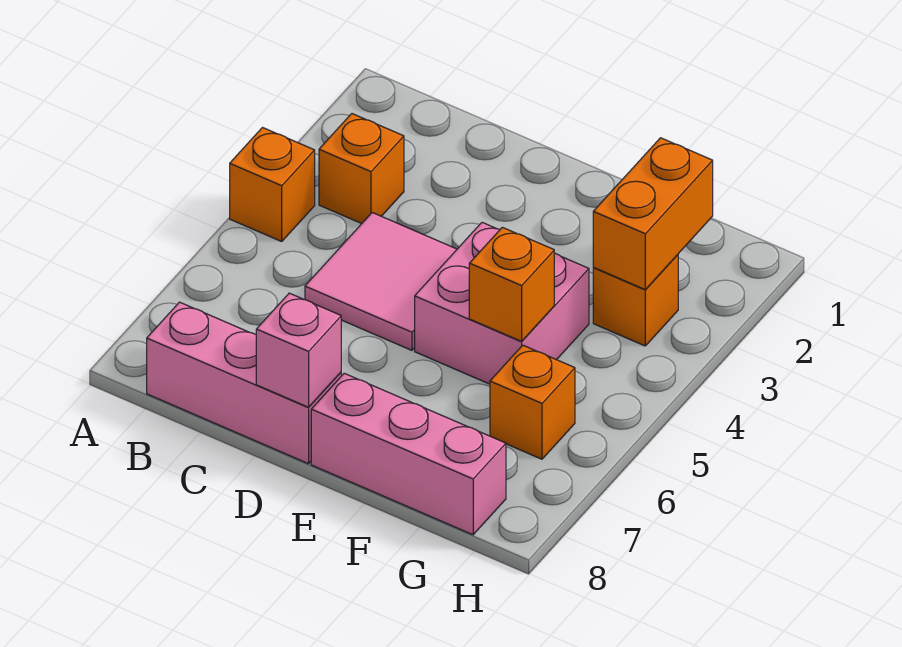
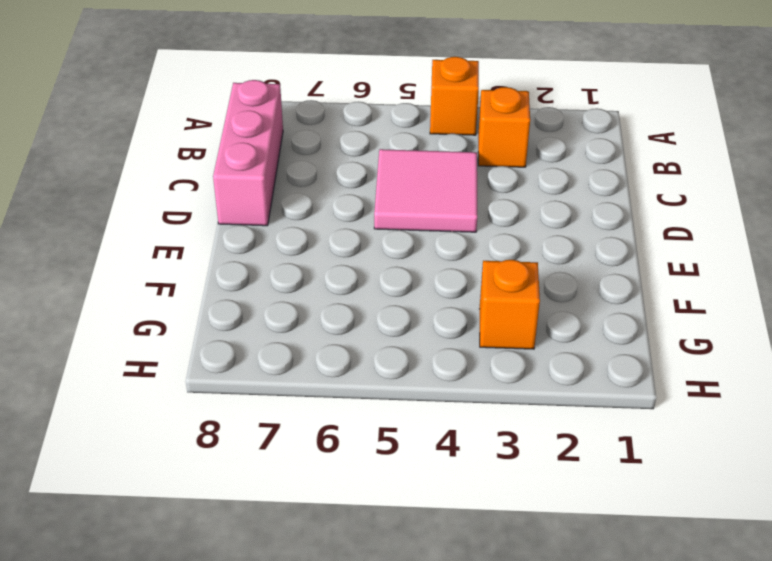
none -> pink 2x2 brick [415,222,589,384]
none -> pink 1x3 brick [311,373,506,535]

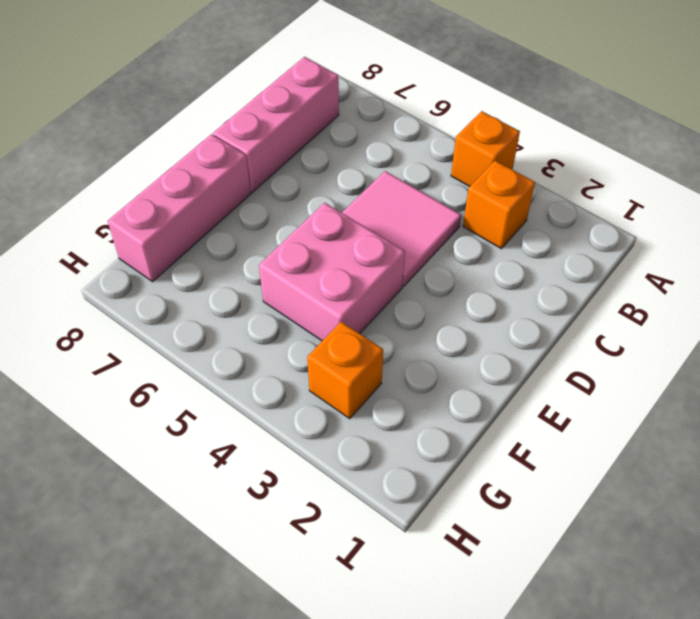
none -> orange 1x1 brick [490,345,575,459]
none -> pink 1x1 brick [256,293,341,407]

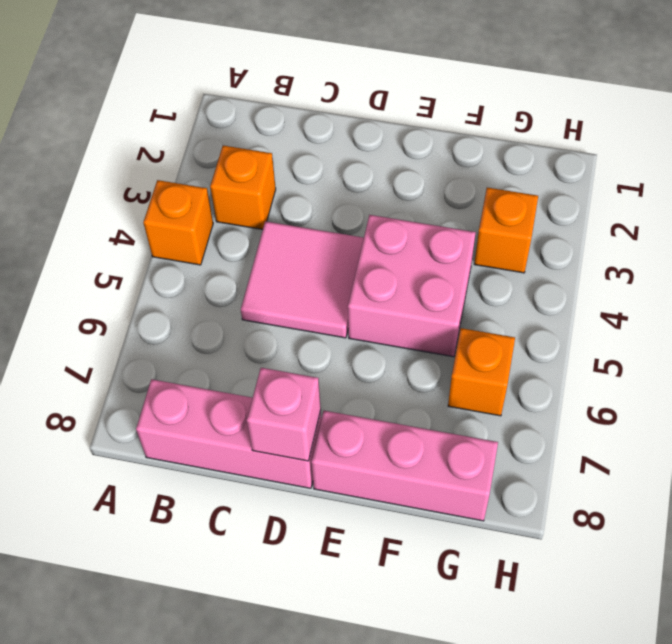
none -> orange 1x1 brick [469,227,554,341]
none -> orange 1x2 brick [593,138,713,289]

